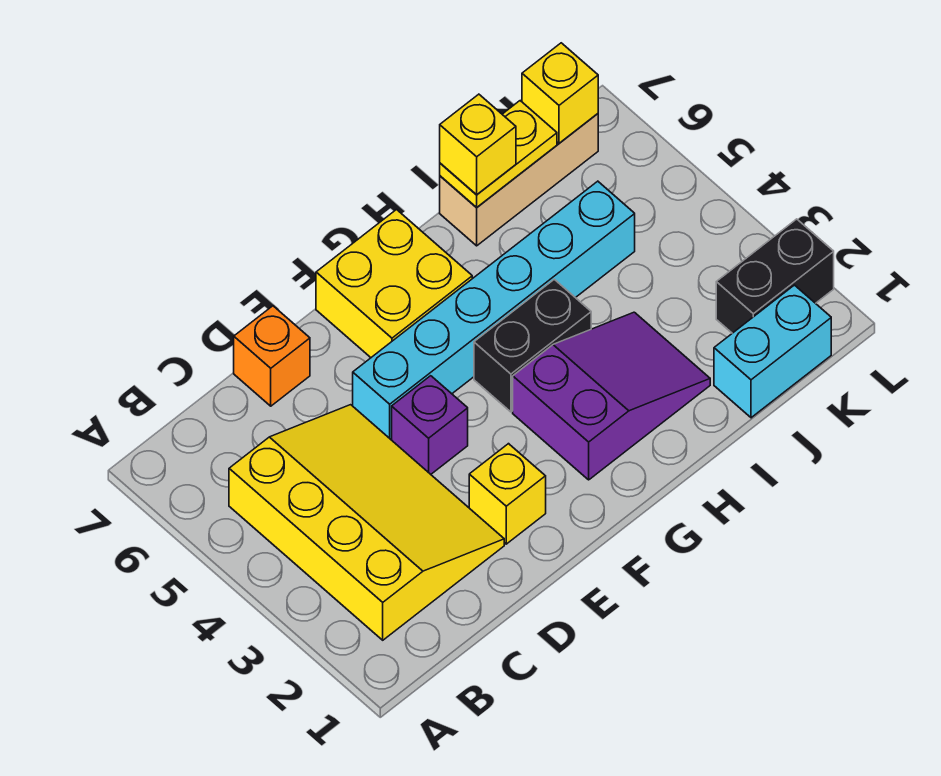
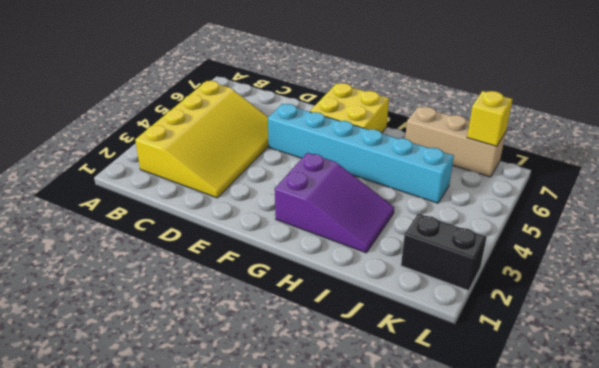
none -> orange 1x1 brick [234,306,310,406]
none -> yellow 1x1 brick [469,444,546,544]
none -> purple 1x1 brick [392,376,468,474]

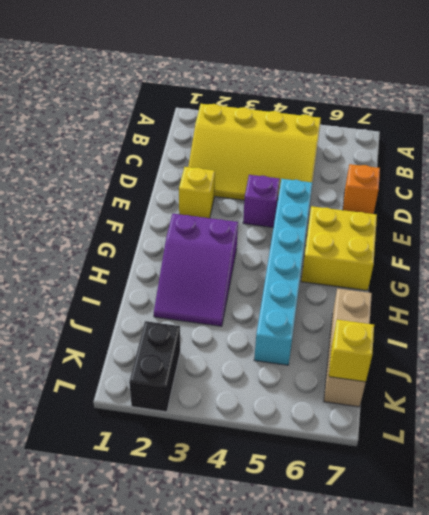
none -> black 1x2 brick [474,279,591,412]
none -> cyan 1x2 brick [714,285,831,418]
none -> yellow 1x2 plate [440,101,557,208]

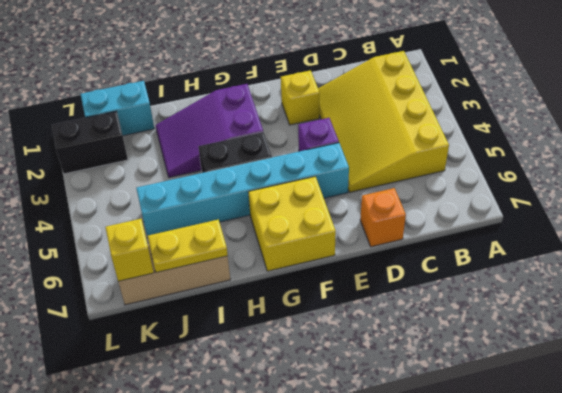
none -> yellow 1x1 brick [440,94,516,194]

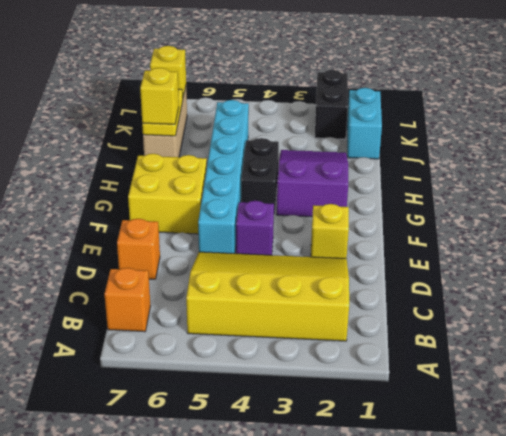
orange 1x1 brick [104,268,150,332] -> none

